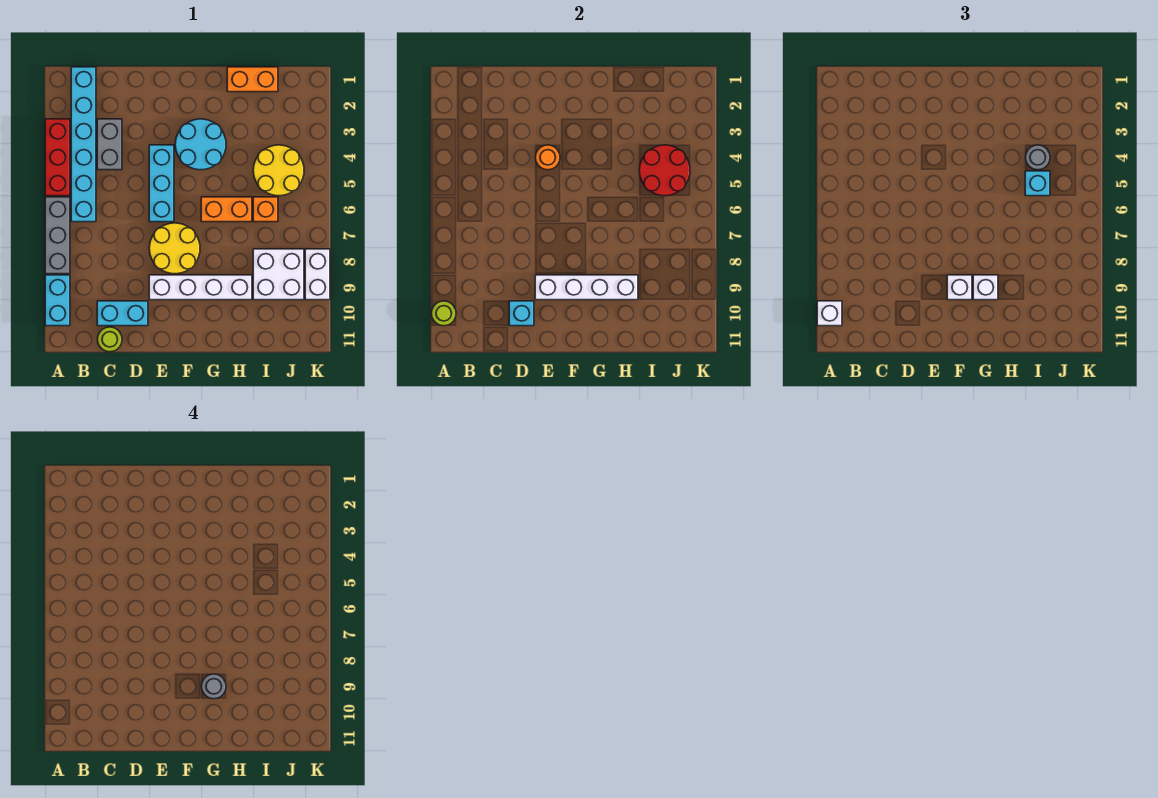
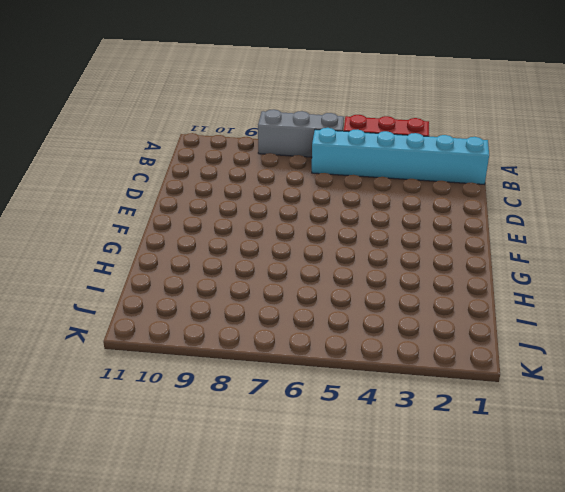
none -> cyan 1x2 brick [45,275,70,326]
none -> grey 1x2 brick [97,119,122,170]
none -> cyan 1x2 brick [97,301,148,326]

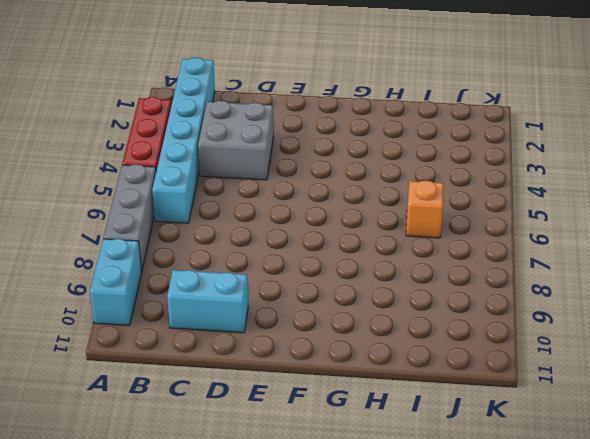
grey 2x2 brick [198,101,274,180] -> grey 1x2 brick [97,119,122,170]
none -> lime 1x1 round brick [97,327,122,352]
none -> cyan 1x3 brick [149,145,174,222]
none -> yellow 2x2 round brick [149,223,200,274]

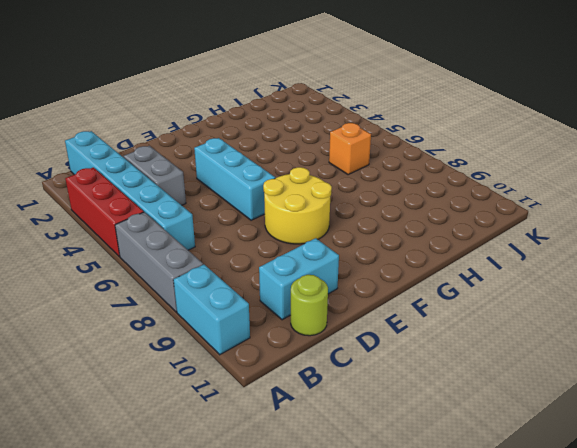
none -> white 1x4 brick [149,275,252,300]
none -> cyan 2x2 round brick [175,119,226,170]
none -> orange 1x2 brick [201,197,252,222]

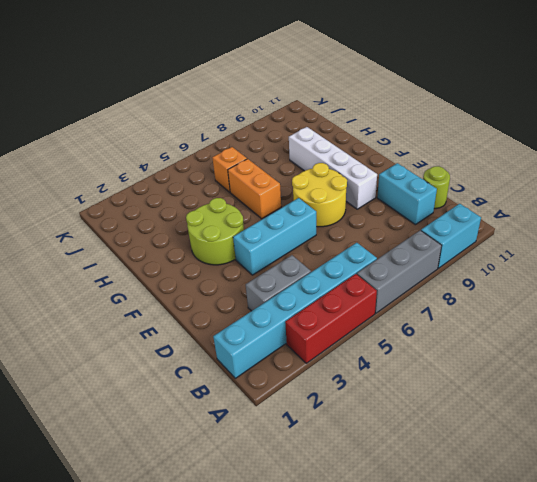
lime 2x2 round brick [186,198,244,265] -> cyan 2x2 round brick [175,119,226,170]
none -> orange 1x2 brick [227,67,278,92]
none -> yellow 2x2 round brick [253,145,304,196]
none -> white 2x2 brick [253,249,304,300]

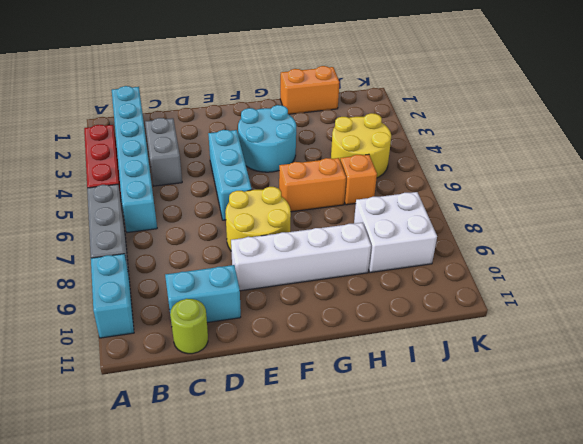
none -> white 1x2 brick [305,249,330,300]
none -> lime 1x1 round brick [431,301,456,326]
none -> cyan 1x1 brick [509,301,534,326]

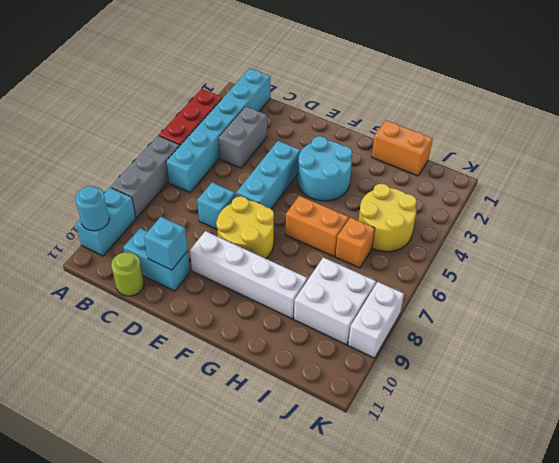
cyan 1x1 round brick [75,186,109,231] -> lime 1x1 round brick [431,301,456,326]
cyan 1x1 brick [197,183,235,229] -> cyan 1x1 brick moved to [1025,171,1050,196]
none -> orange 1x1 round brick [535,145,560,170]
none -> white 1x4 brick [535,275,638,300]
none -> red 2x2 round brick [639,145,690,196]

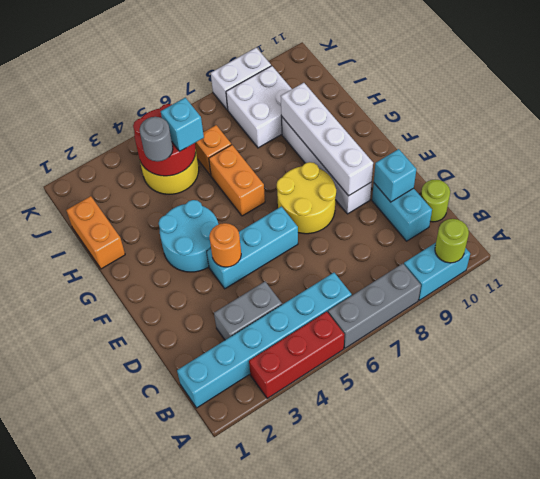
none -> white 1x1 brick [817,301,842,326]
none -> white 1x1 brick [947,275,972,300]
none -> white 1x1 brick [973,275,998,300]

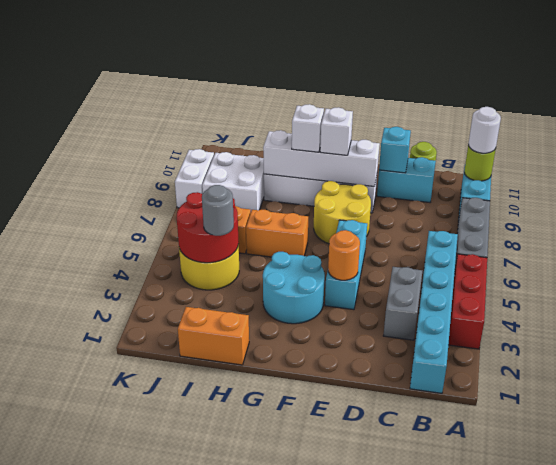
white 1x1 round brick [468,107,501,153] -> white 1x1 brick [817,301,842,326]
none -> cyan 1x1 brick [1025,171,1050,196]
none -> grey 1x1 round brick [201,674,226,699]

